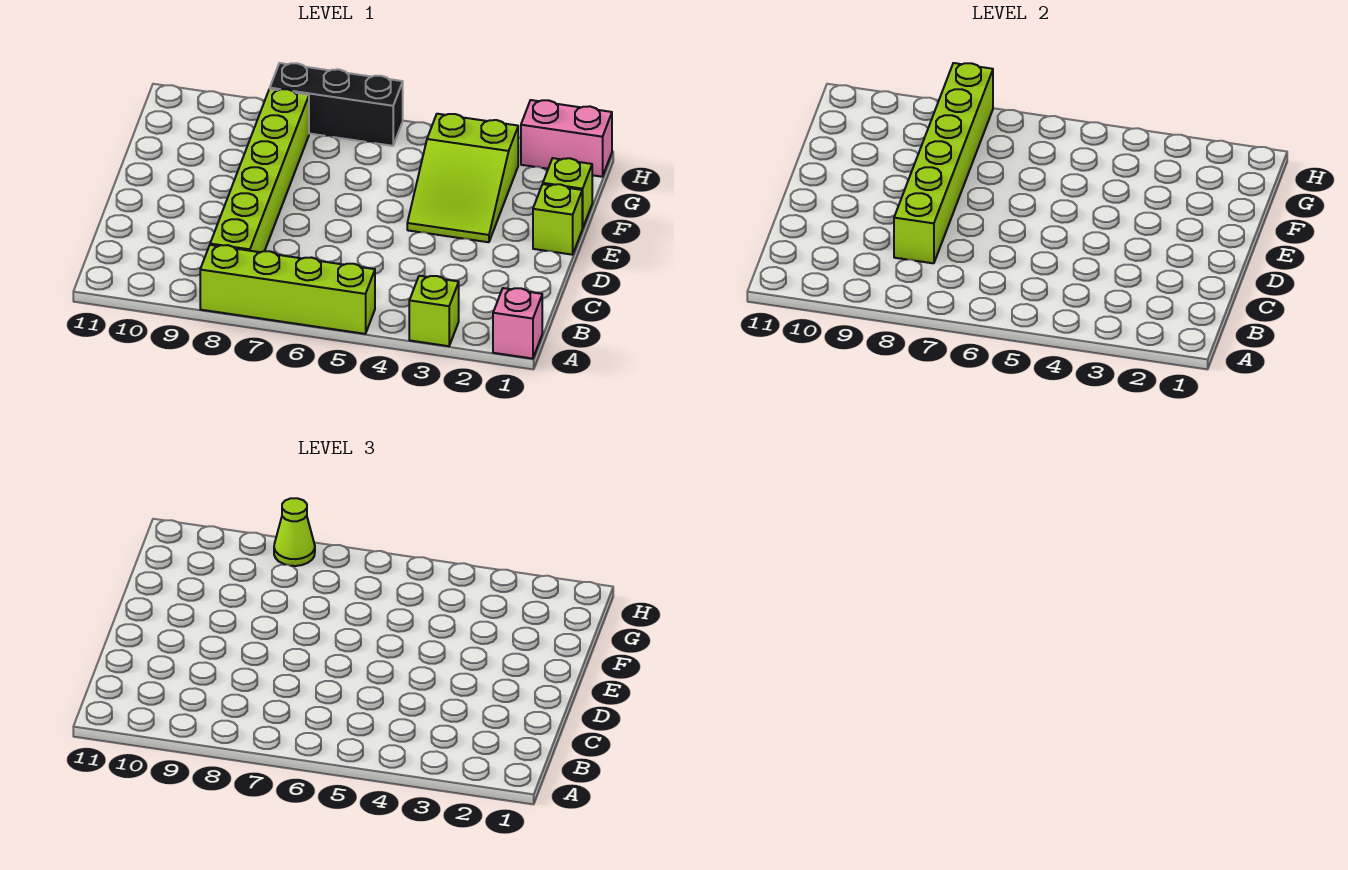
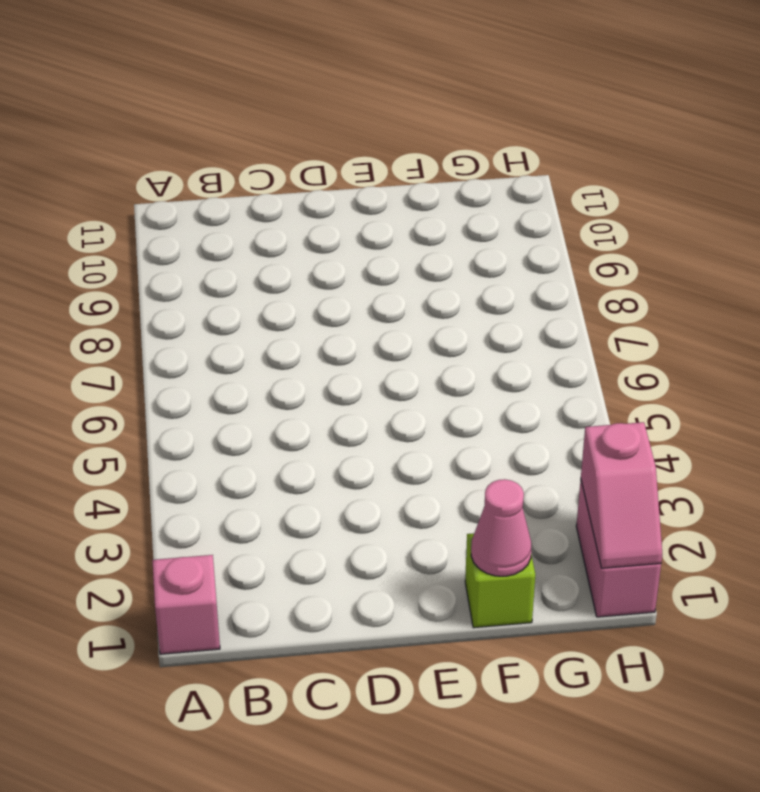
pink 1x1 cone [471,479,531,576] -> none
pink 1x2 slope [581,422,662,568] -> none
none -> lime 1x1 brick [409,276,459,346]
none -> lime 1x4 brick [200,245,375,334]

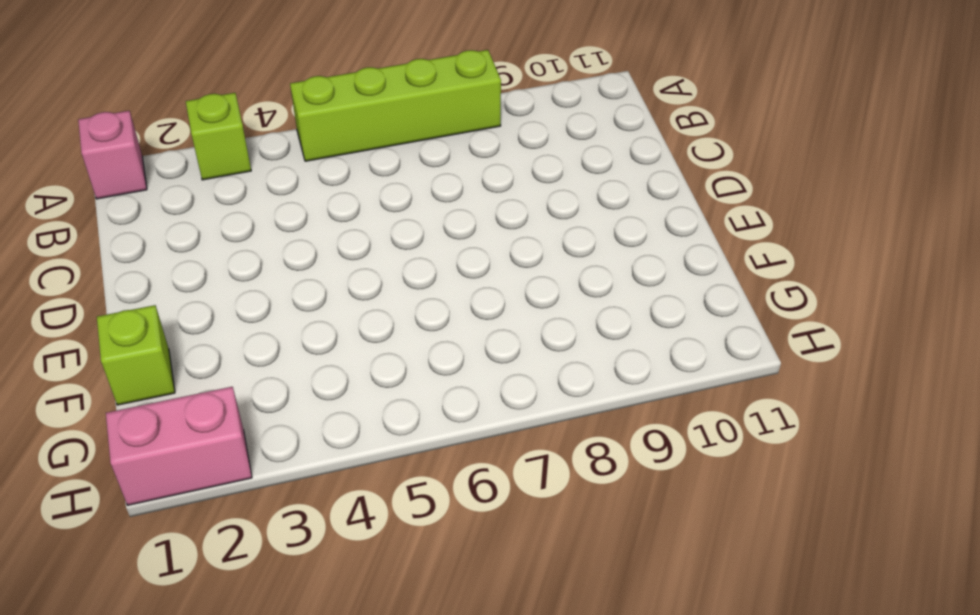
none -> lime 1x6 brick [210,89,309,252]
none -> lime 1x1 brick [533,184,582,255]

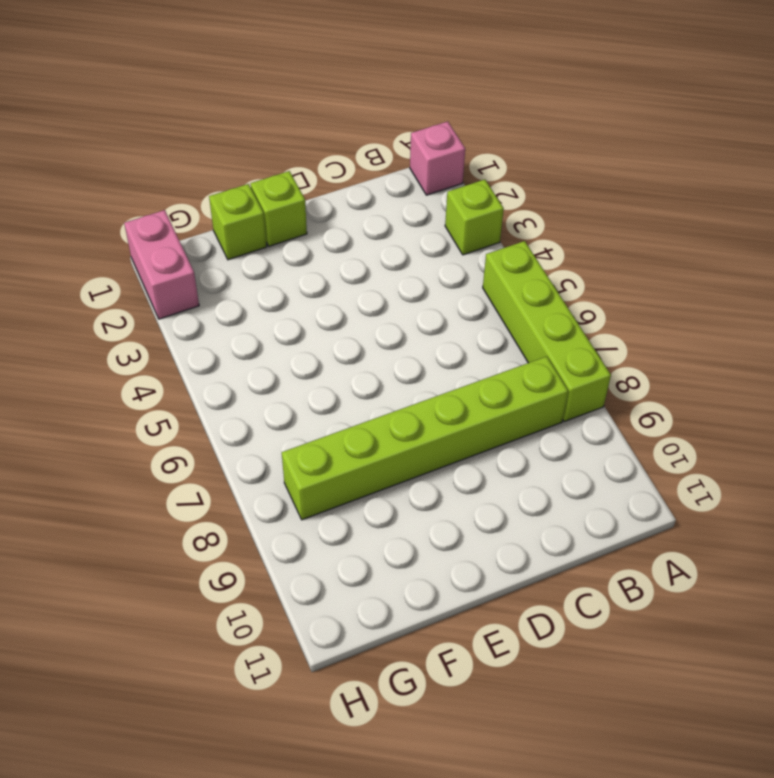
none -> lime 2x3 slope [407,114,518,242]
none -> black 1x3 brick [270,63,403,146]

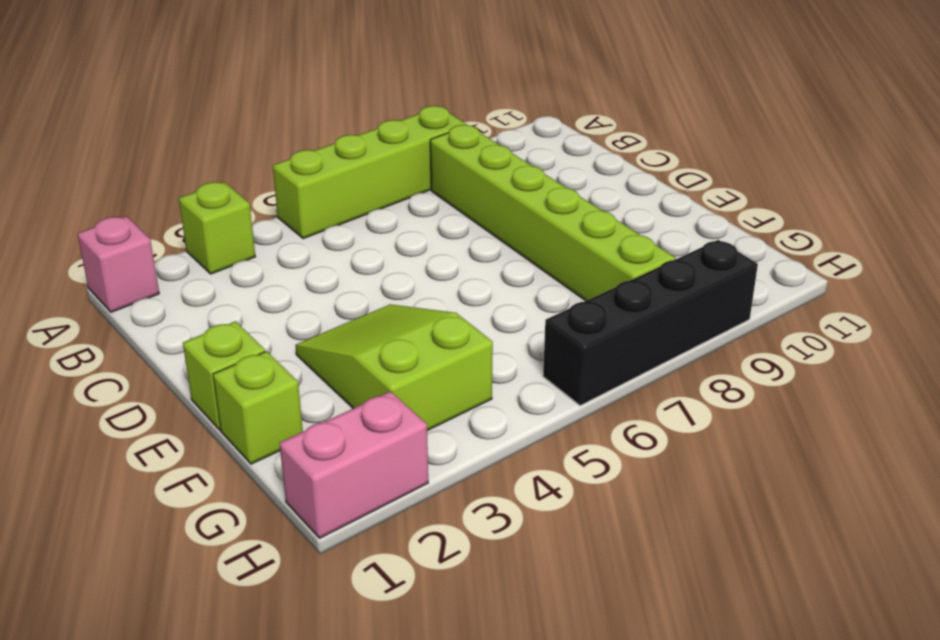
black 1x4 brick [543,240,758,406] -> black 1x3 brick [270,63,403,146]
none -> lime 1x6 brick [894,63,993,263]
none -> lime 1x1 cone [274,498,315,566]

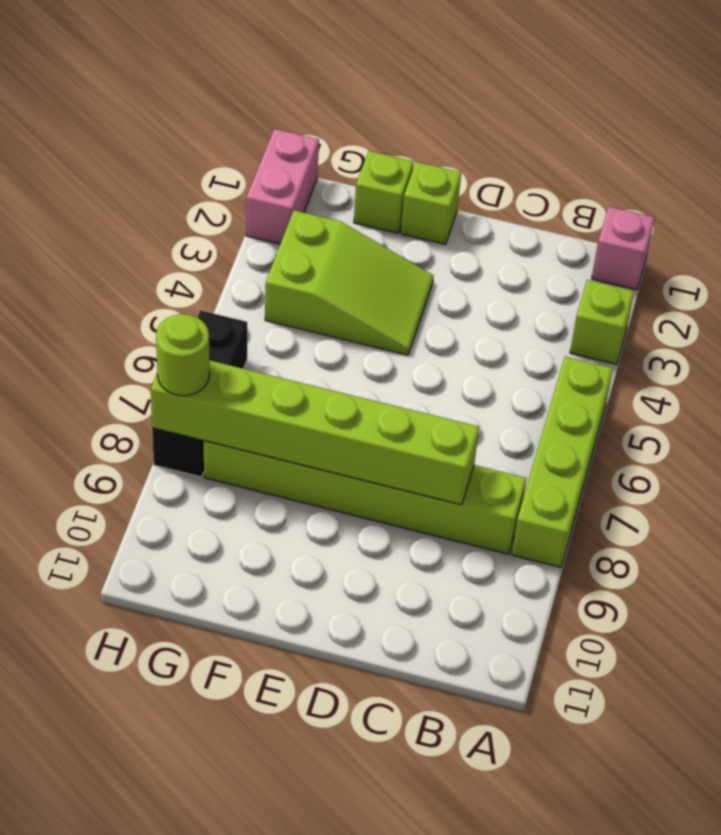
lime 1x1 round brick [156,314,210,396] -> lime 1x1 cone [274,498,315,566]

